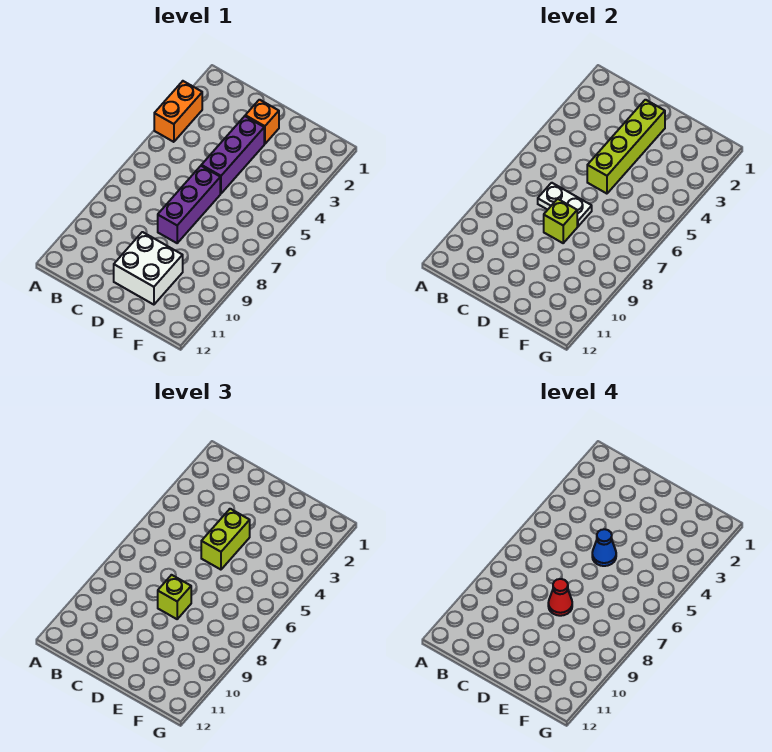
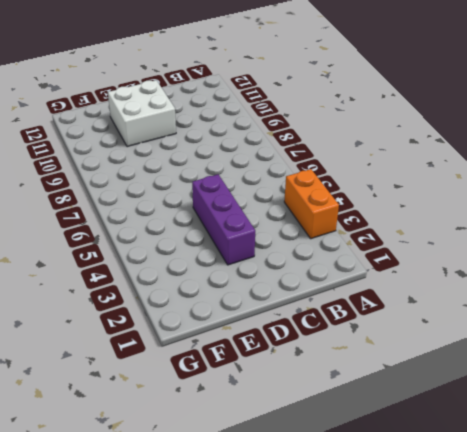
none -> orange 1x1 brick [245,100,279,144]
none -> purple 1x3 brick [158,166,220,243]
none -> white 1x2 plate [538,183,592,227]

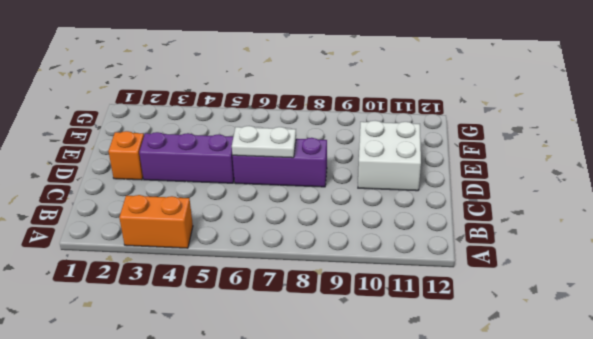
white 1x2 plate [232,126,296,158] -> white 1x2 plate turned to [538,183,592,227]
none -> lime 1x4 brick [587,100,665,194]
none -> lime 1x1 brick [544,199,577,243]
none -> lime 1x2 brick [201,509,250,570]

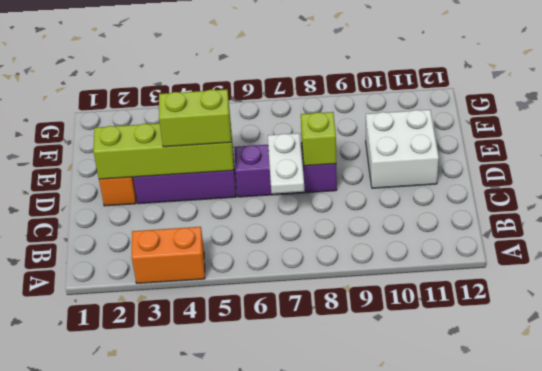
none -> lime 1x1 brick [158,575,191,619]
none -> blue 1x1 cone [592,529,616,566]
none -> red 1x1 cone [548,579,572,616]

